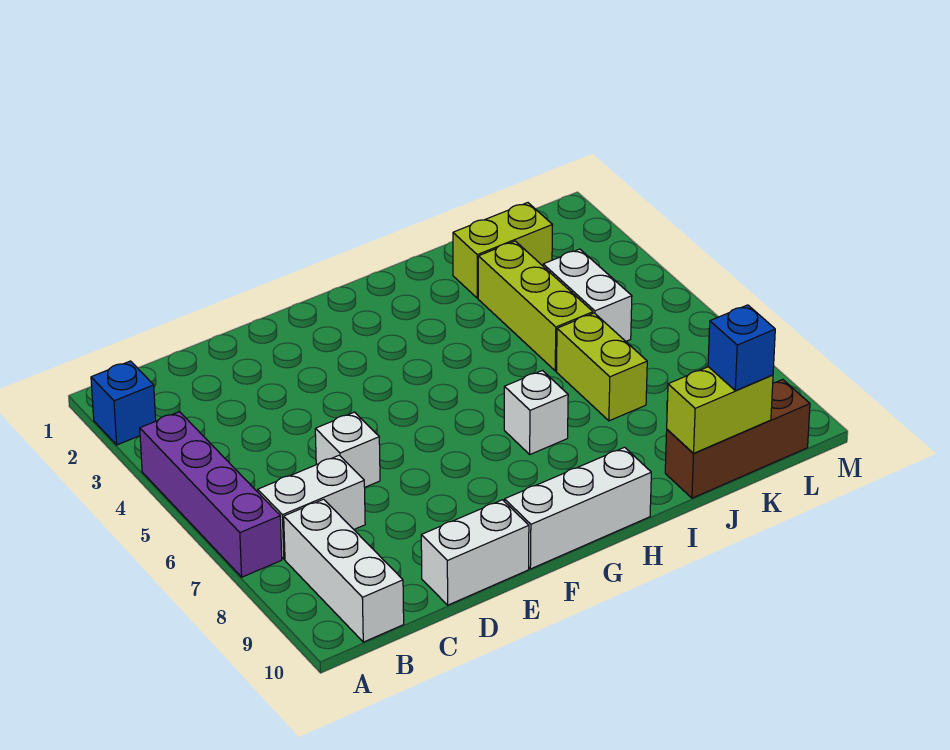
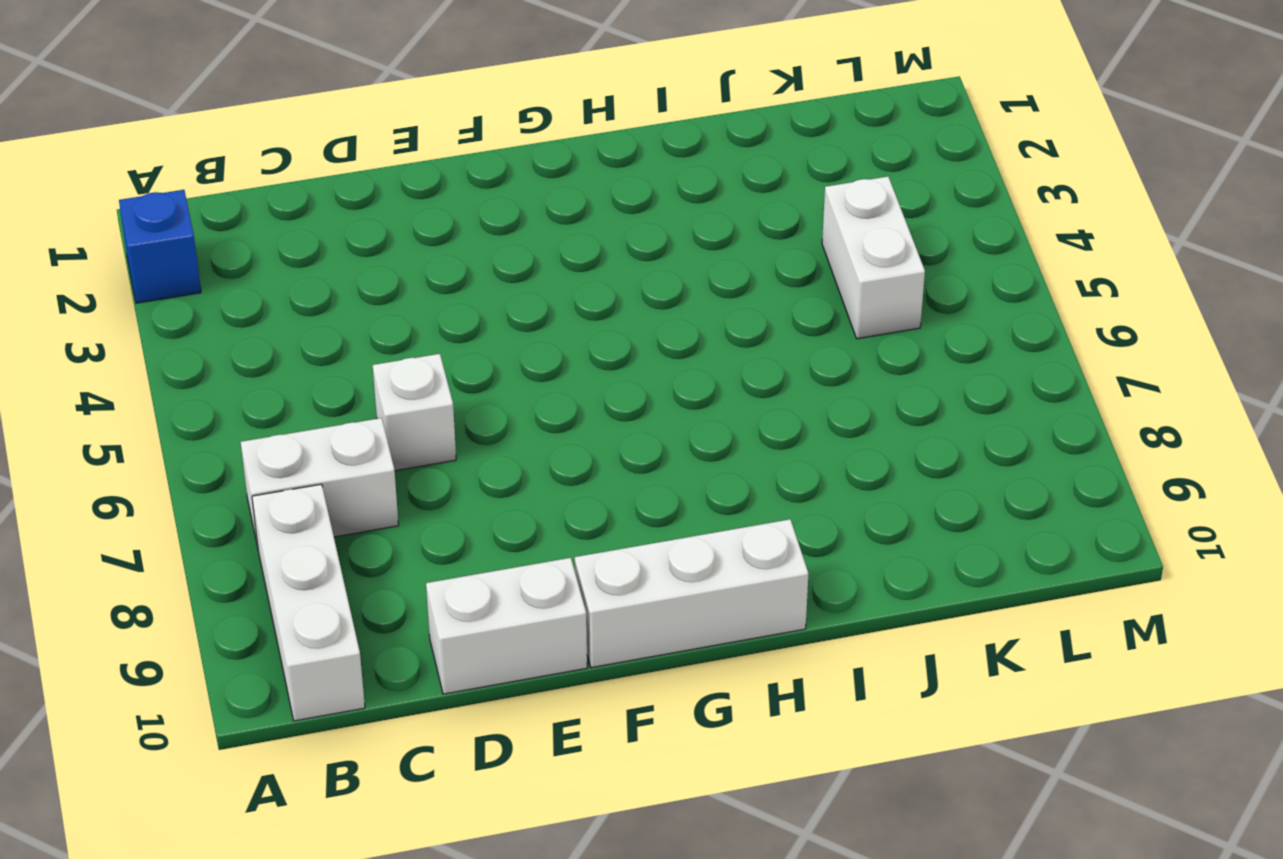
none -> purple 1x4 brick [140,412,282,577]
none -> white 1x1 brick [504,371,568,454]
none -> lime 1x2 brick [453,203,552,298]

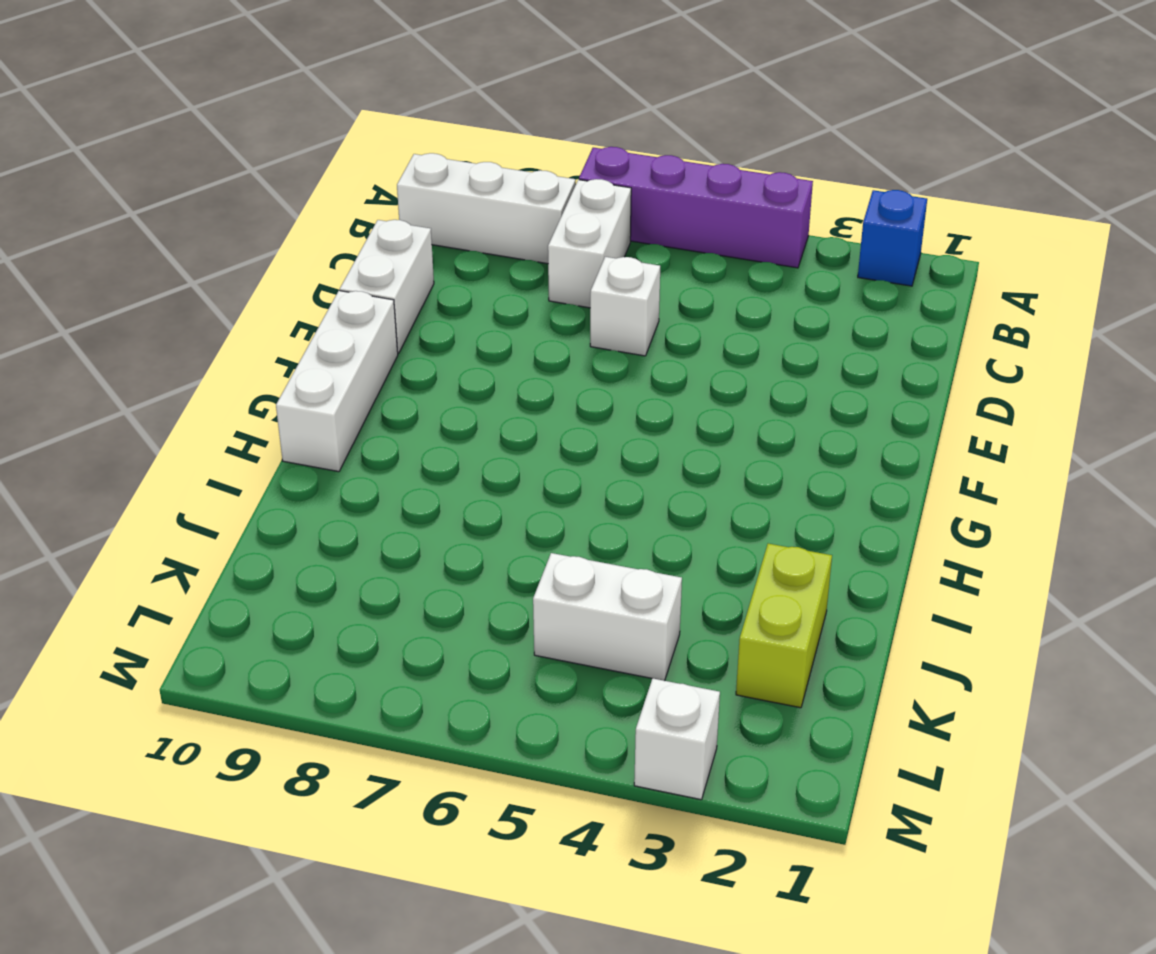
white 1x1 brick [634,678,720,800] -> white 1x1 brick moved to [504,371,568,454]
none -> lime 1x3 brick [478,241,593,371]
none -> lime 1x2 brick [556,313,647,421]
none -> brown 1x3 brick [665,379,810,498]

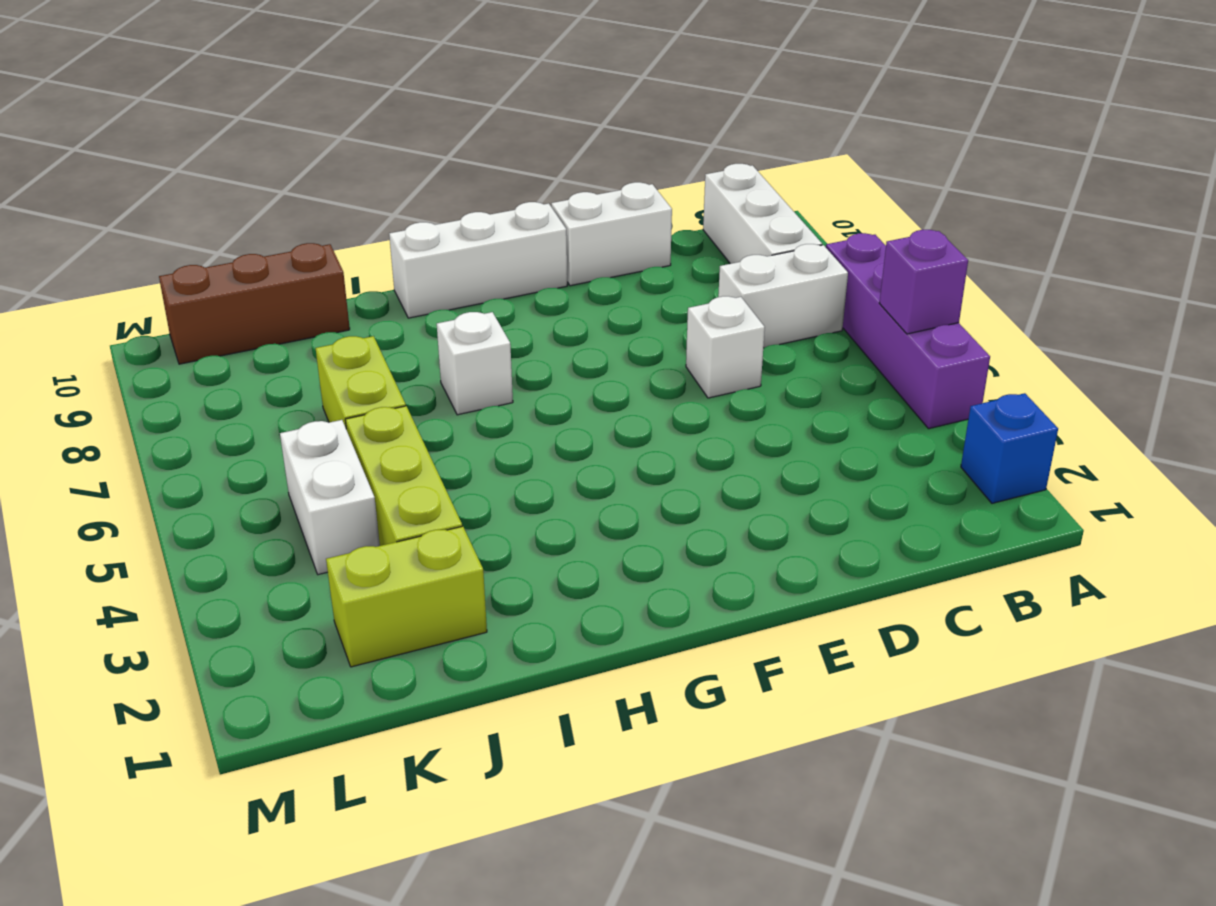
purple 1x1 brick [879,230,968,334] -> none
none -> lime 1x2 brick [667,367,773,453]
none -> blue 1x1 brick [708,305,775,391]

